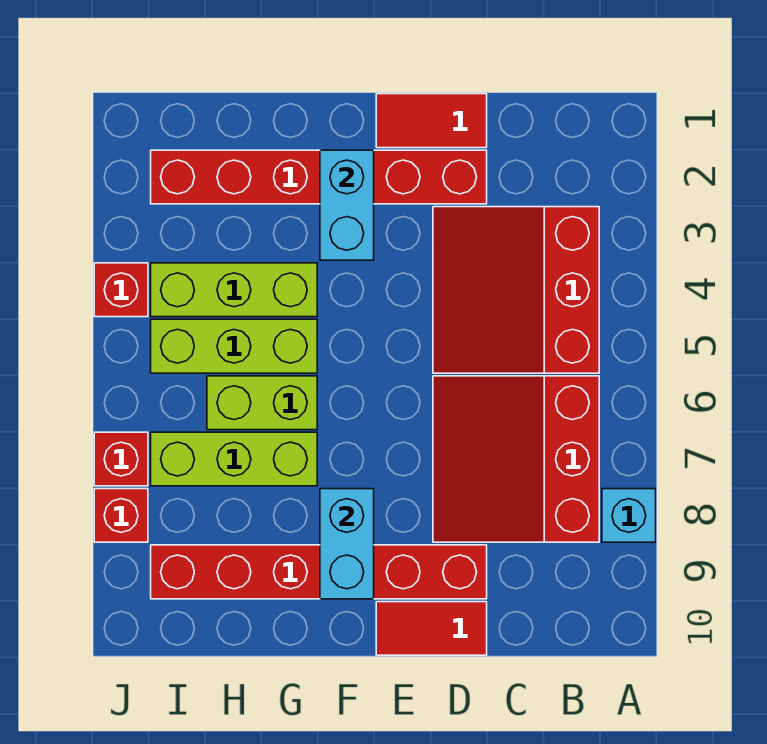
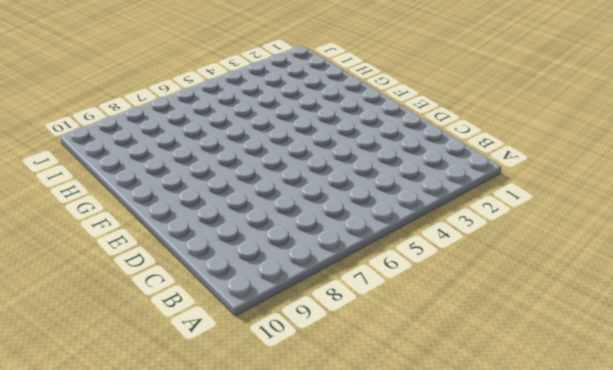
none -> cyan 1x1 brick [602,489,656,542]
none -> red 3x3 slope [433,207,599,373]
none -> red 3x3 slope [433,376,599,542]

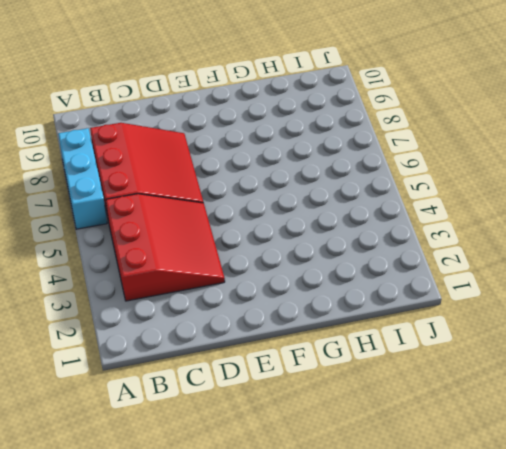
cyan 1x3 brick [58,128,107,229] -> cyan 1x1 brick [602,489,656,542]
none -> red 1x2 tile [376,94,487,148]
none -> red 1x6 brick [151,150,487,204]
none -> red 1x6 brick [151,545,487,599]

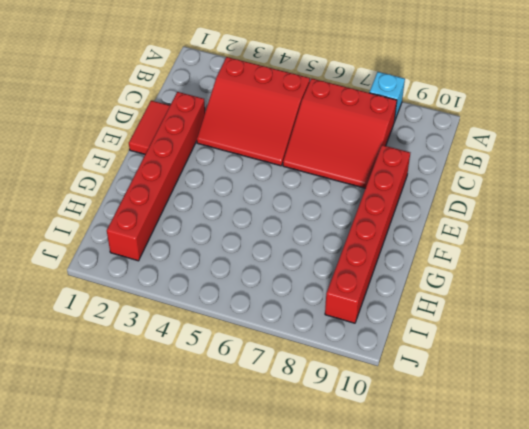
none -> red 1x2 tile [376,602,487,655]
none -> lime 1x3 brick [151,263,317,317]
none -> lime 1x3 brick [151,319,317,373]

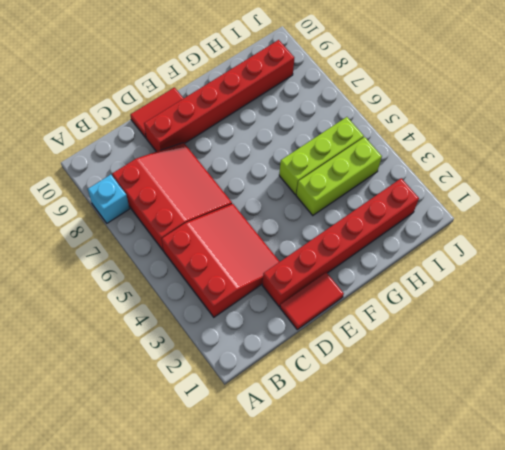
none -> lime 1x2 brick [207,376,317,430]
none -> lime 1x3 brick [151,432,317,486]
none -> red 1x1 brick [94,263,148,317]

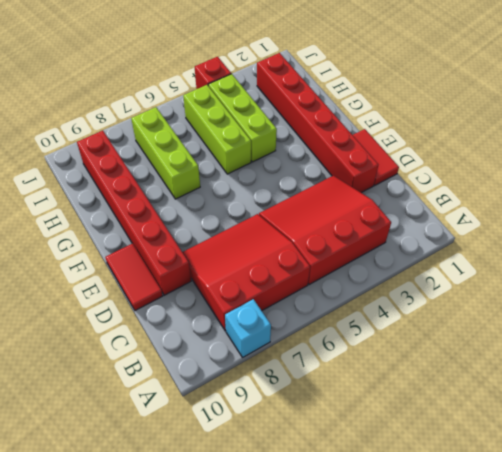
none -> lime 1x2 brick [207,376,317,430]
none -> red 1x1 brick [94,432,148,486]
none -> red 1x1 brick [94,489,148,542]

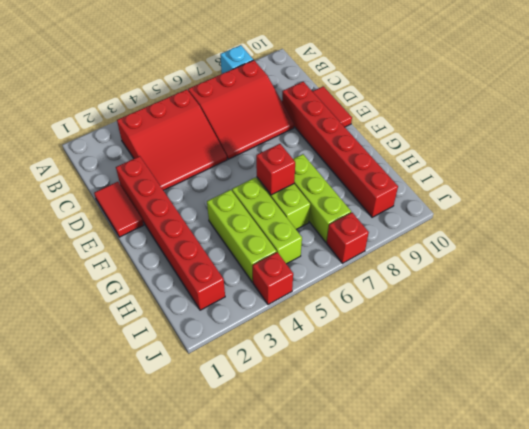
red 1x1 brick [256,144,295,195] -> red 1x1 brick moved to [94,489,148,542]
none -> cyan 1x2 brick [320,150,374,260]
none -> cyan 1x2 brick [320,489,374,599]

